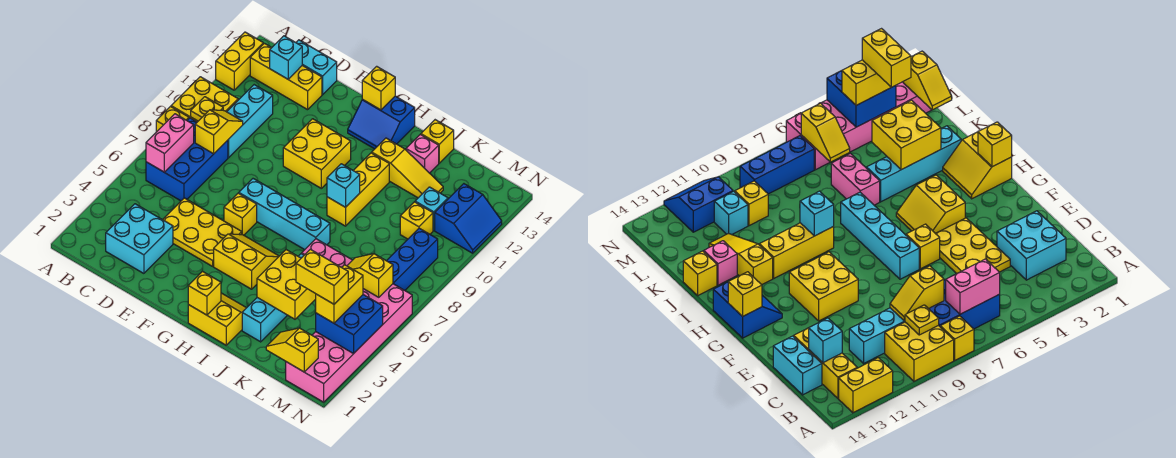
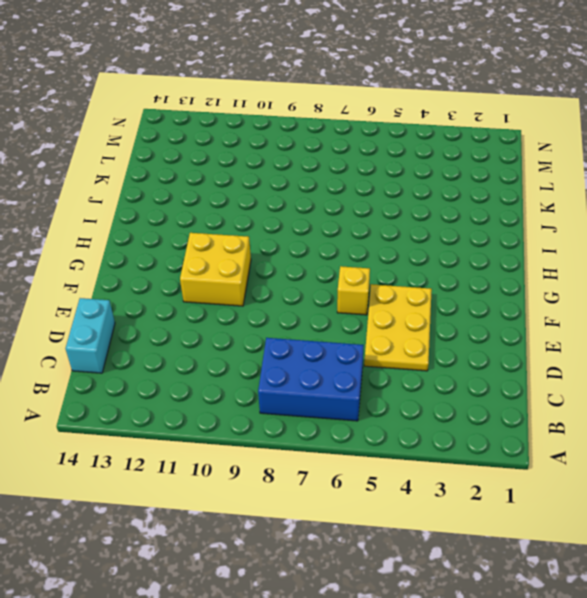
none -> yellow 1x1 brick [156,107,189,132]
none -> yellow 2x2 brick [171,77,238,122]
none -> yellow 1x2 brick [216,32,263,90]
none -> yellow 1x3 brick [250,43,322,110]

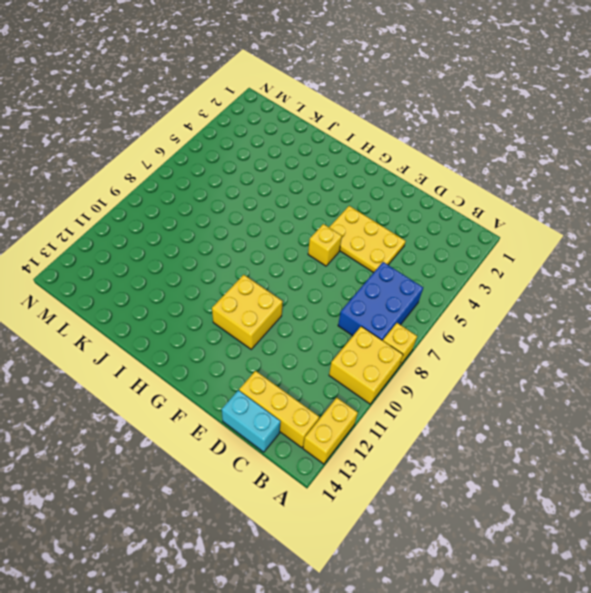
none -> cyan 2x2 brick [106,204,173,273]
none -> cyan 1x3 brick [227,85,273,158]
none -> cyan 1x4 brick [239,179,330,250]
none -> yellow 2x2 slope [214,234,279,289]

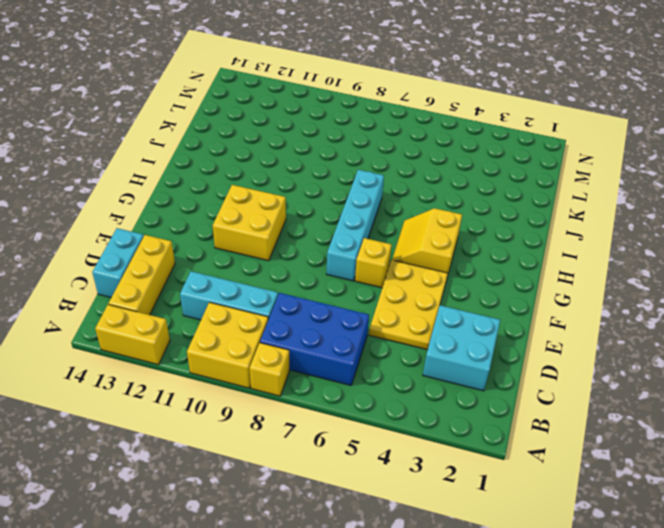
none -> blue 2x2 slope [348,96,415,149]
none -> yellow 2x2 slope [188,293,246,345]
none -> yellow 1x3 brick [327,153,389,226]
none -> yellow 1x3 slope [372,138,443,198]

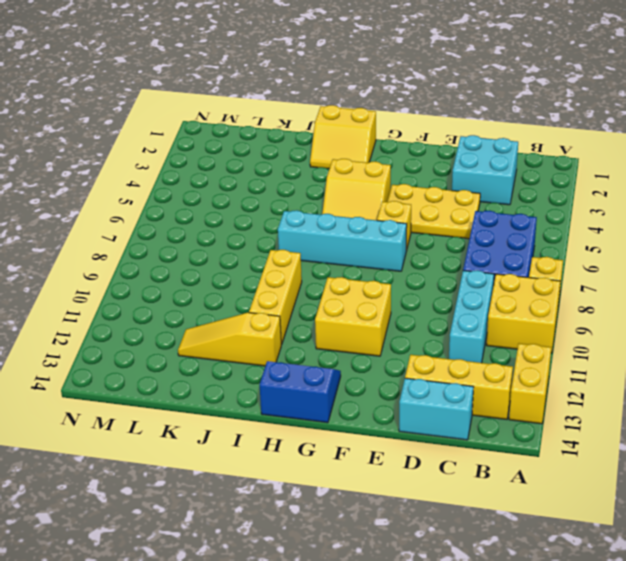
none -> cyan 1x4 brick [242,254,304,342]
none -> pink 1x2 brick [302,239,352,267]
none -> pink 1x1 brick [406,135,439,173]
none -> yellow 1x1 brick [421,120,454,163]

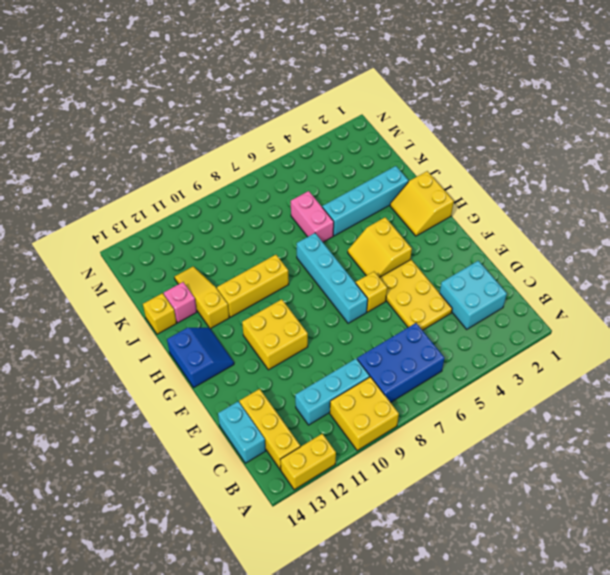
none -> yellow 1x1 brick [156,107,189,132]
none -> yellow 1x1 brick [400,202,433,239]
none -> cyan 1x1 brick [415,187,448,230]
none -> pink 2x6 brick [286,284,412,402]

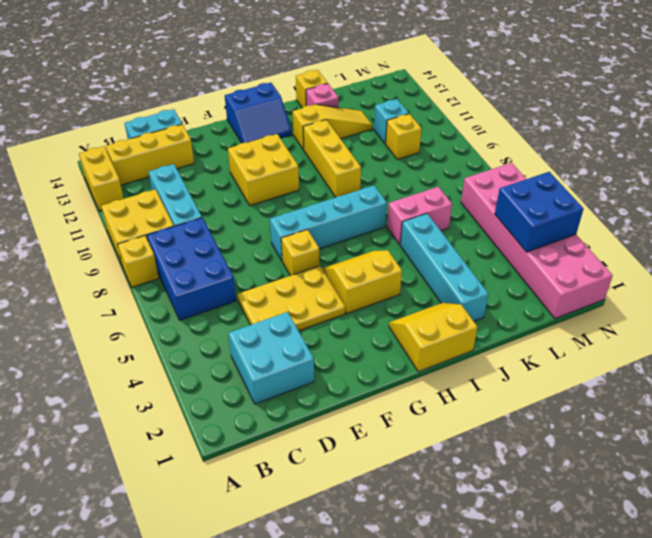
none -> blue 1x3 brick [387,228,438,290]
none -> blue 2x2 slope [435,184,502,253]
none -> pink 1x2 brick [146,114,194,172]
none -> yellow 1x1 plate [191,97,223,121]

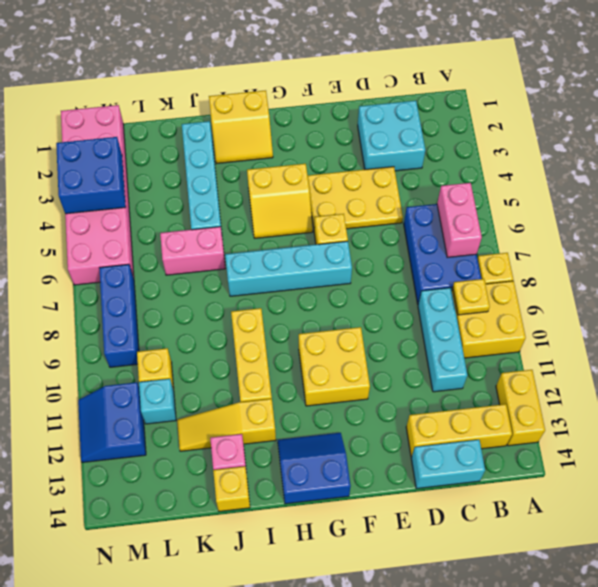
none -> yellow 1x2 slope [195,110,243,154]
none -> cyan 1x1 brick [270,36,302,79]
none -> yellow 1x1 brick [362,66,395,110]
none -> yellow 1x1 brick [188,272,221,315]

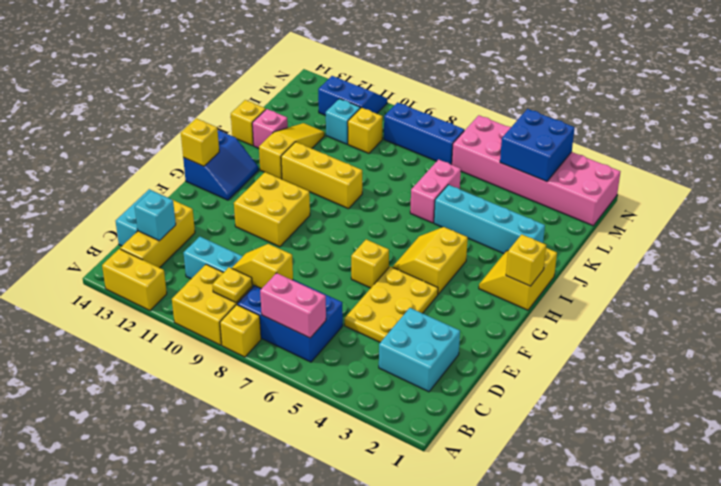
none -> cyan 1x4 brick [239,179,330,250]
none -> cyan 1x1 brick [327,164,360,207]
none -> yellow 2x2 brick [257,250,316,319]
none -> yellow 1x2 slope [266,328,318,372]

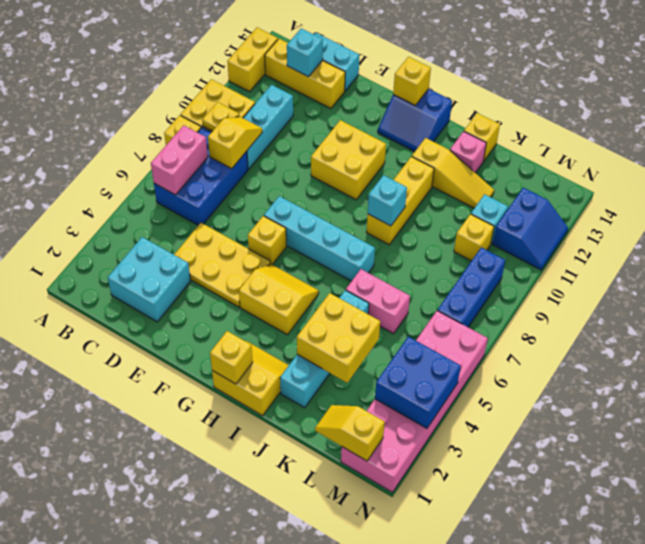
none -> yellow 1x2 slope [347,254,393,297]
none -> yellow 1x2 brick [316,265,363,323]
none -> yellow 1x2 brick [296,249,348,304]

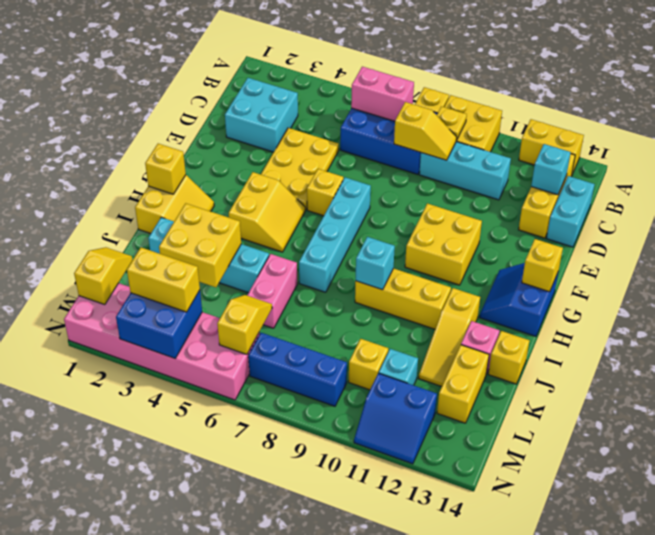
yellow 1x2 brick [437,345,489,423] -> yellow 1x2 brick moved to [296,249,348,304]

